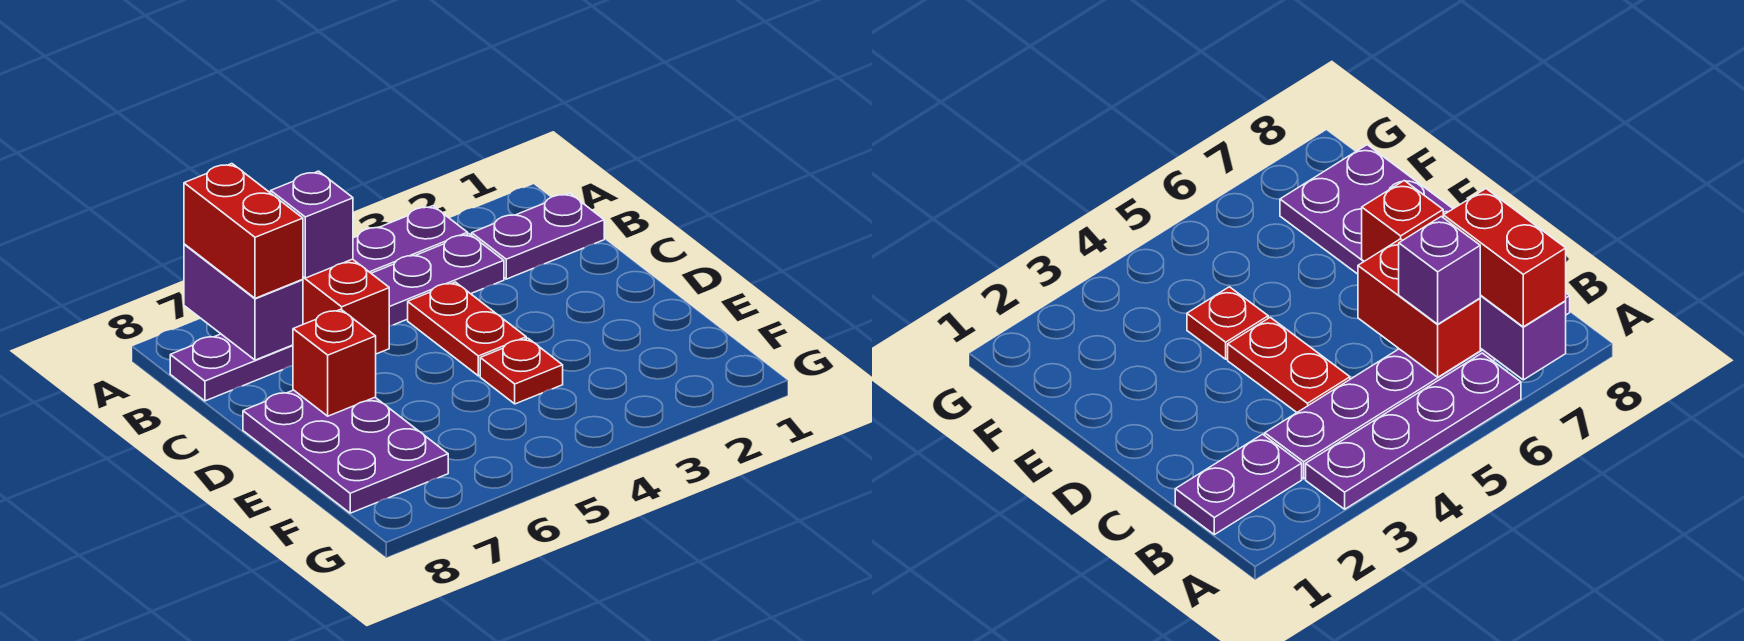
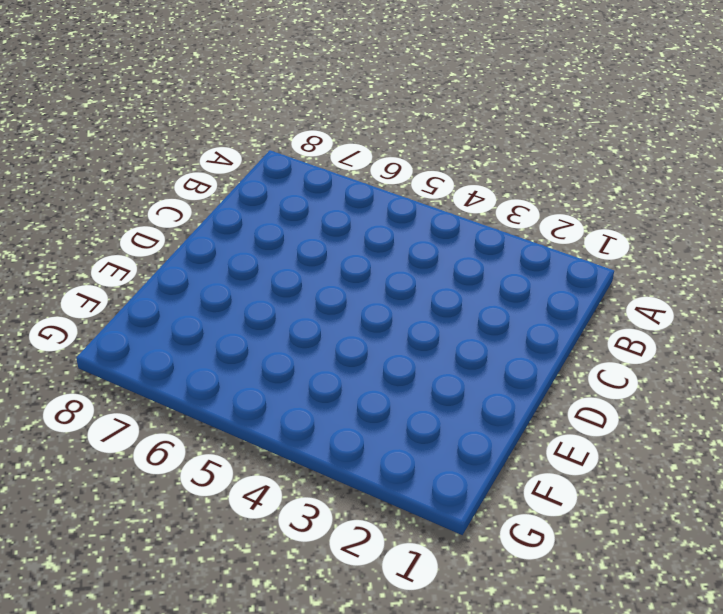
none -> purple 1x4 plate [353,206,468,273]
none -> purple 1x2 plate [472,193,604,279]

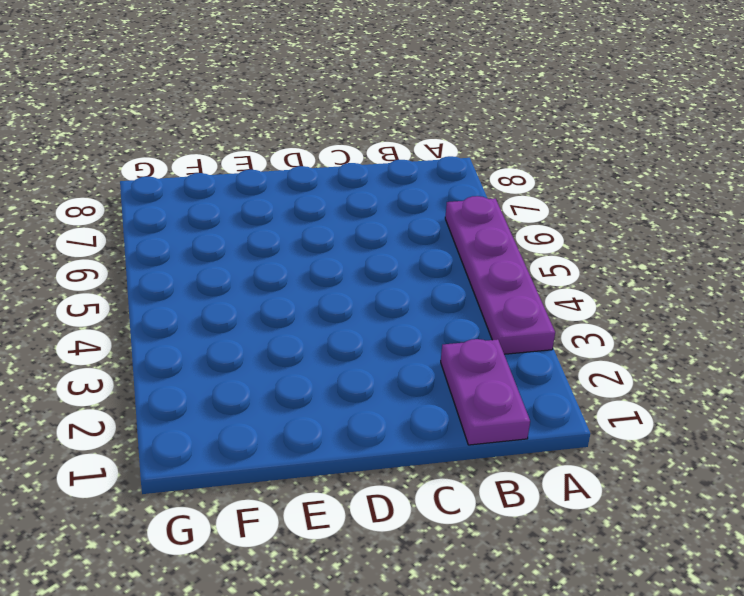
none -> purple 1x6 plate [170,234,504,401]
none -> red 1x2 plate [408,282,526,376]

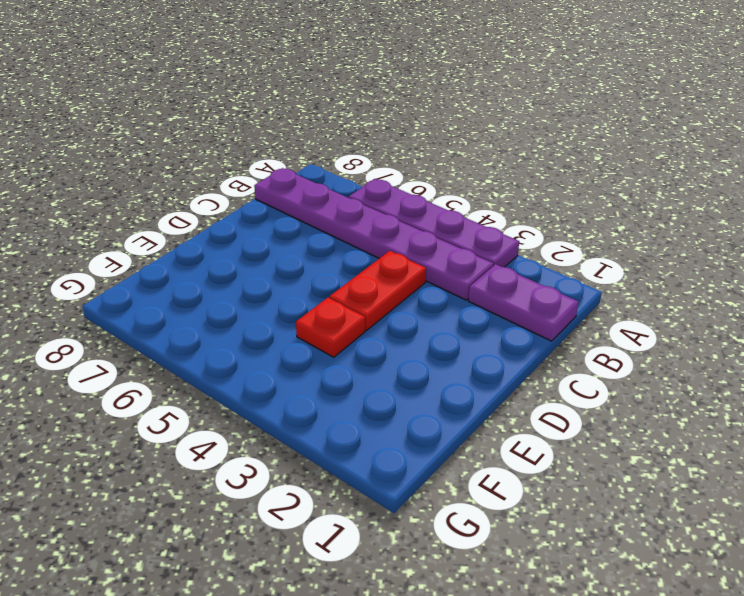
none -> purple 2x3 plate [243,390,448,513]
none -> purple 1x2 brick [184,244,303,360]

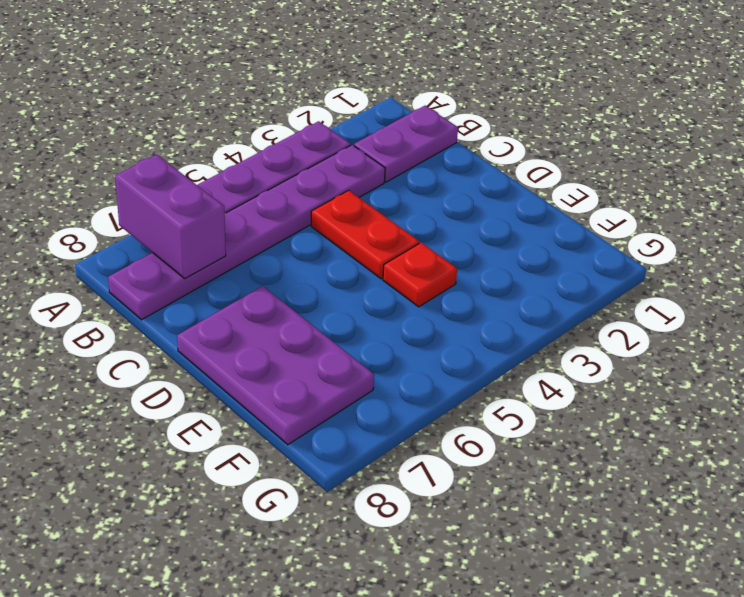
none -> red 1x2 brick [303,259,389,354]
none -> red 1x1 brick [293,309,376,416]

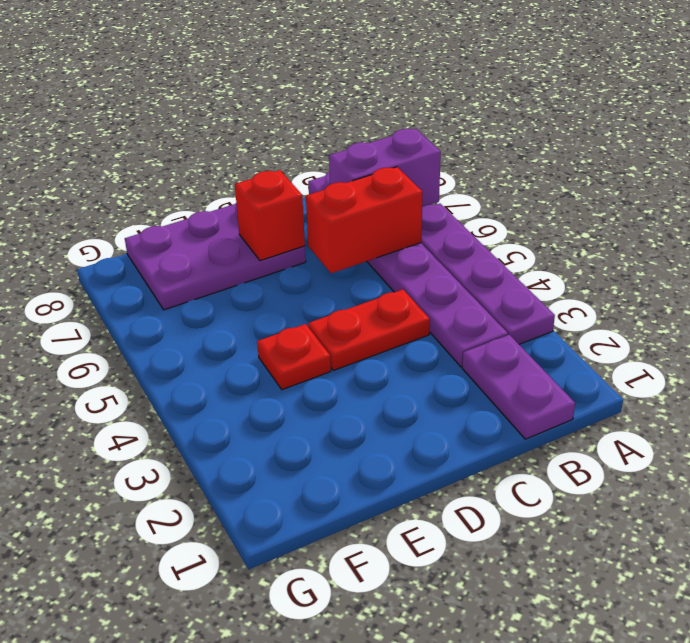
none -> red 1x2 brick [184,164,303,298]
none -> purple 1x1 brick [271,171,353,278]

